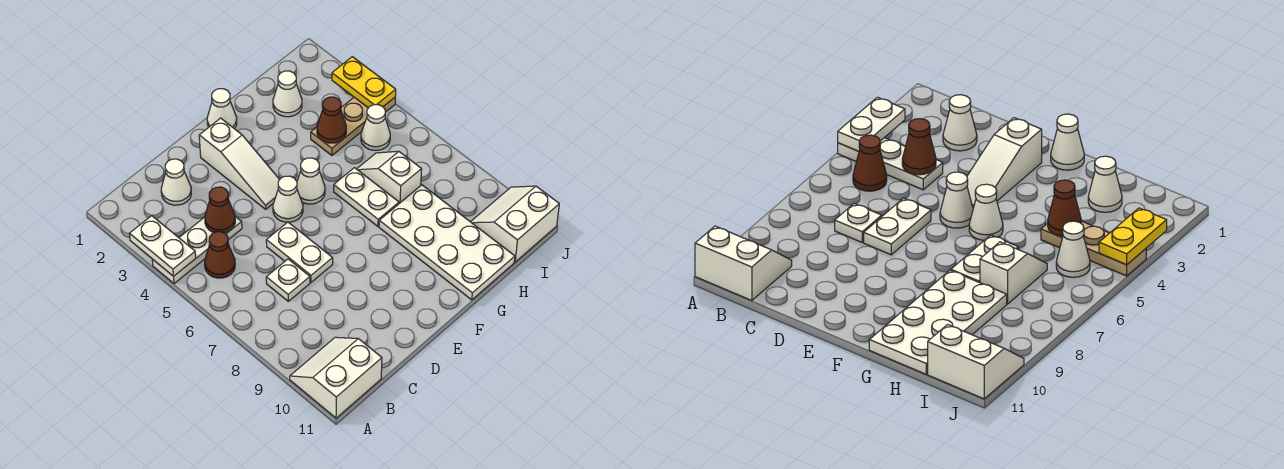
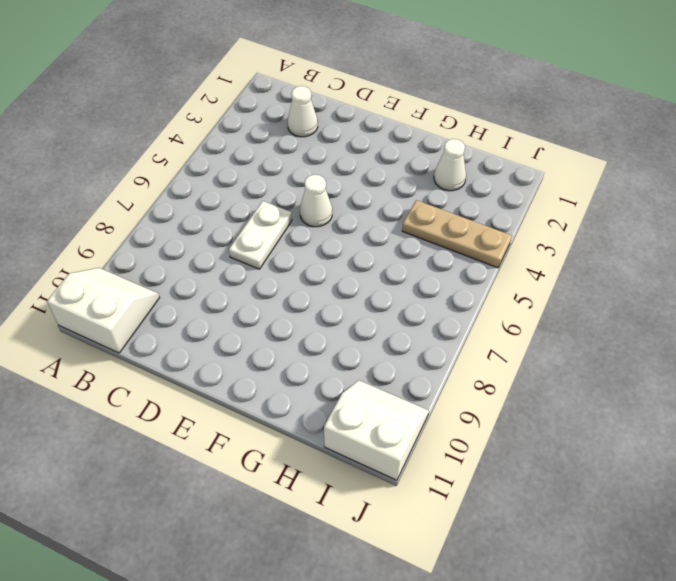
none -> white 1x3 plate [152,216,242,284]
none -> brown 1x1 cone [205,232,235,278]
none -> white 1x1 plate [266,259,310,301]

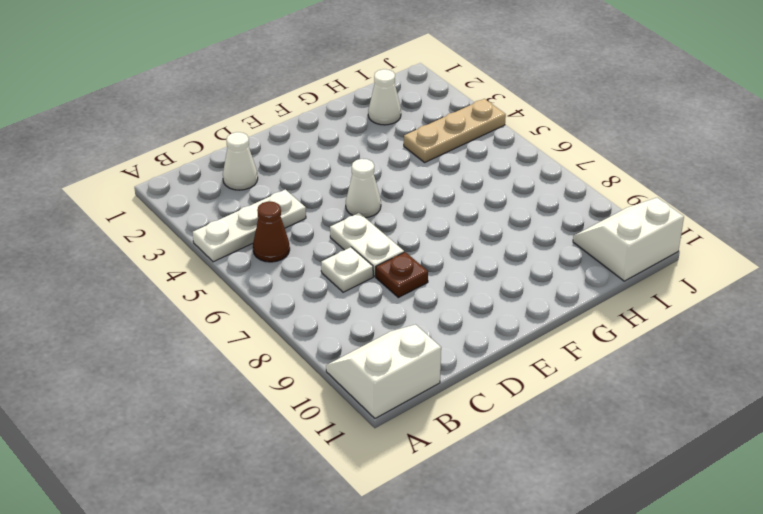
brown 1x1 plate [376,252,428,298] -> none
none -> white 1x3 slope [199,118,280,209]
none -> white 1x1 cone [207,89,237,129]
none -> white 1x1 cone [297,158,325,204]

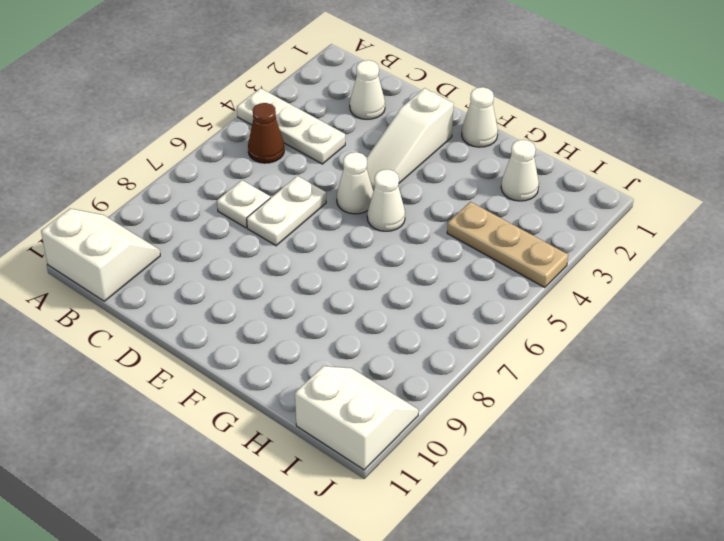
none -> white 1x2 plate [334,168,399,226]
none -> white 2x4 plate [379,185,515,300]
none -> white 1x2 slope [357,151,422,203]

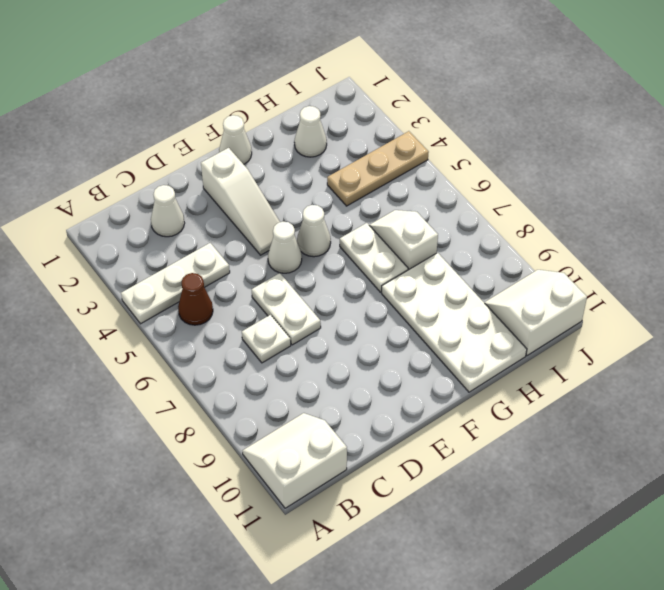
none -> white 1x1 cone [361,105,390,150]
none -> white 1x2 plate [129,216,196,276]
none -> brown 1x1 cone [205,187,235,233]

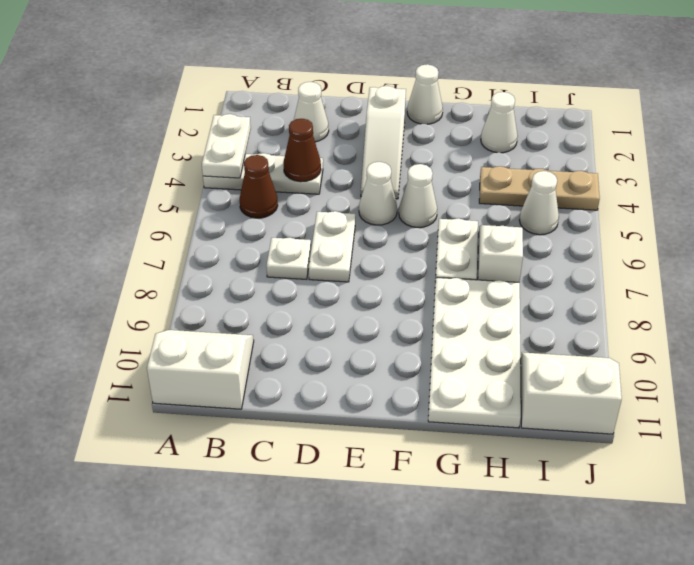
none -> brown 1x1 cone [317,97,346,143]
none -> yellow 1x2 plate [332,57,396,108]

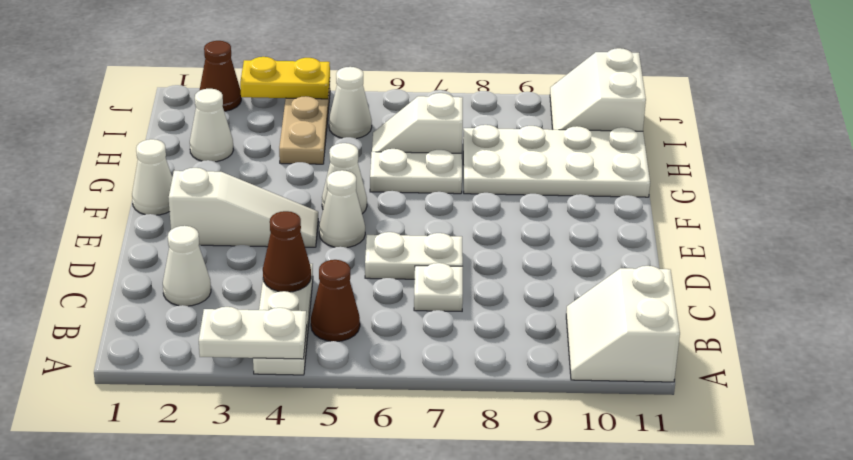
brown 1x1 cone [200,41,241,111] -> brown 1x1 cone moved to [317,97,346,143]

